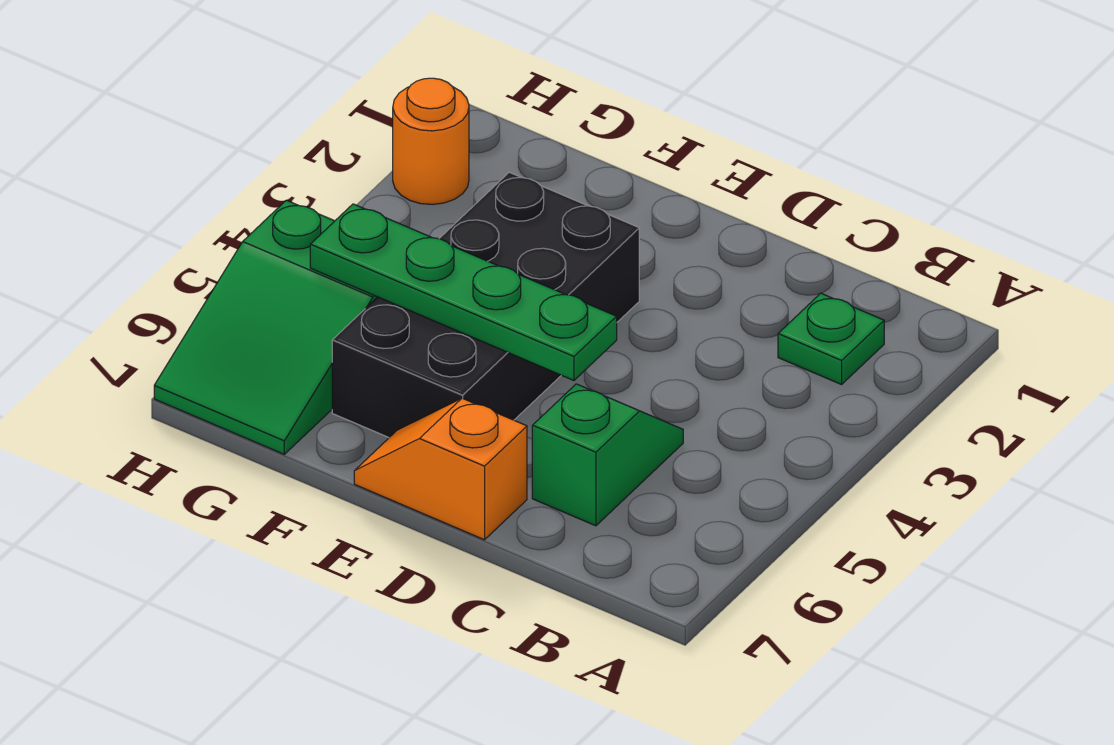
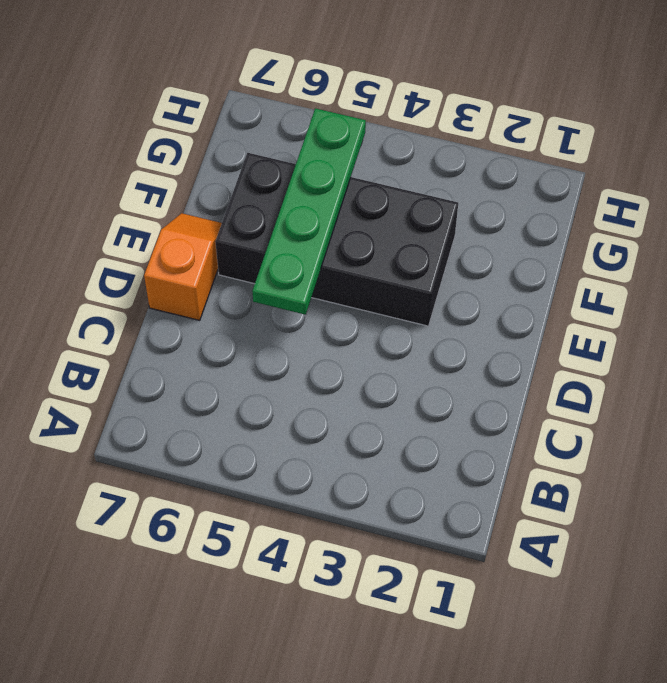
none -> green 1x1 plate [778,293,884,384]
none -> green 1x2 slope [532,384,683,526]

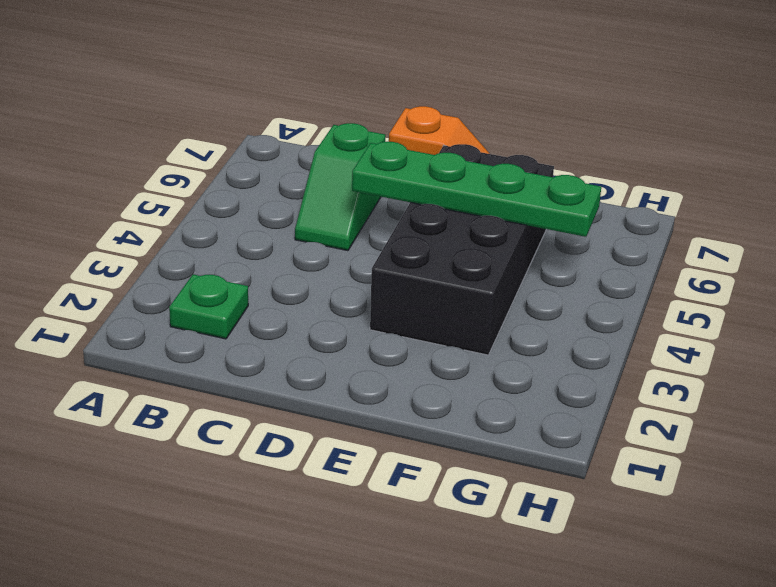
none -> green 2x3 slope [154,200,377,454]
none -> orange 1x1 round brick [393,78,469,205]

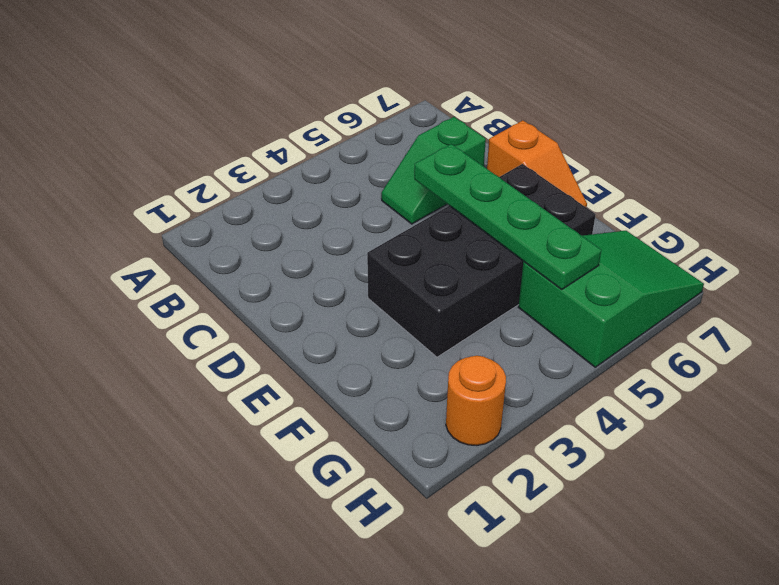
none -> green 1x1 plate [778,293,884,384]

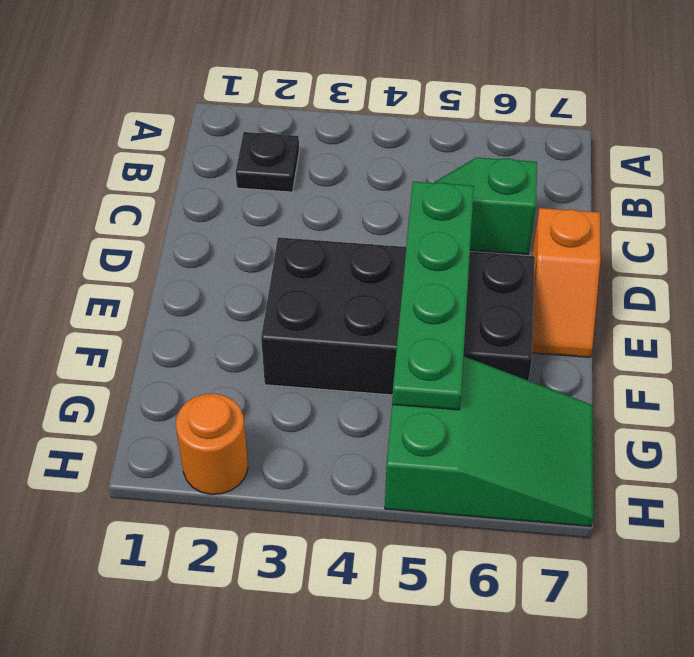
black 1x1 plate [236,132,299,192] -> green 1x1 plate [778,293,884,384]

